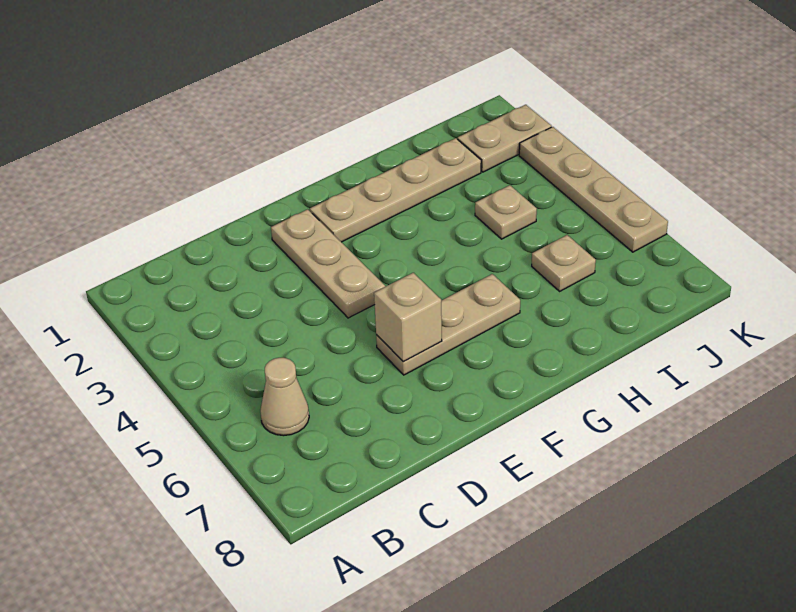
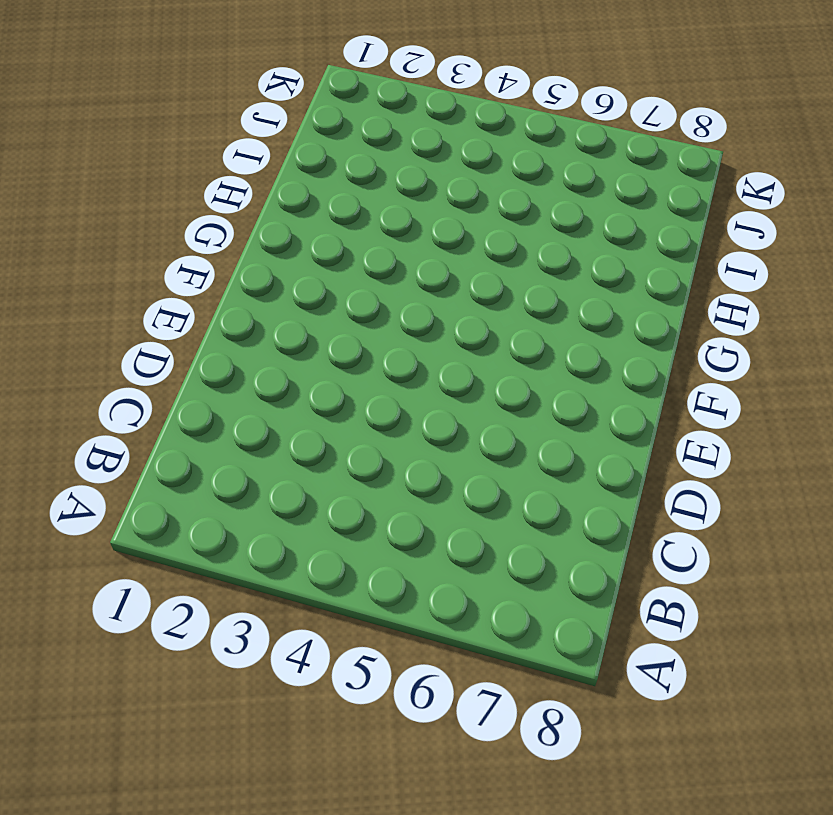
none -> tan 1x1 cone [260,358,309,436]
none -> tan 1x3 plate [271,209,385,318]

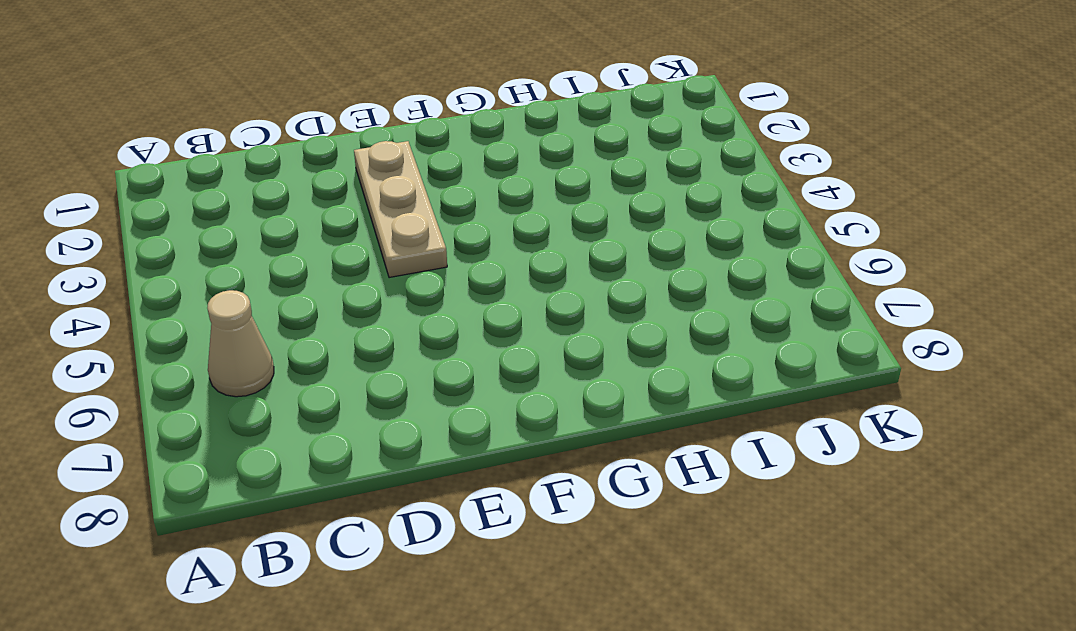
none -> tan 1x3 plate [376,274,520,375]
none -> tan 1x4 plate [310,138,481,242]

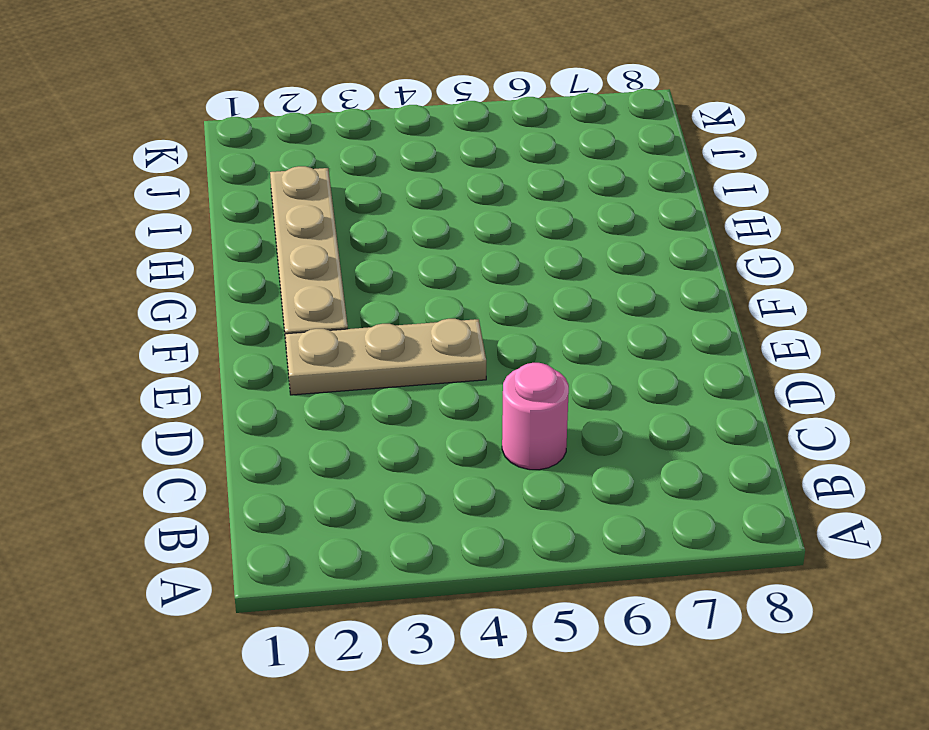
pink 1x1 round brick [502,363,569,470] -> none
none -> tan 1x1 cone [260,358,309,436]
none -> tan 1x3 plate [376,274,520,375]

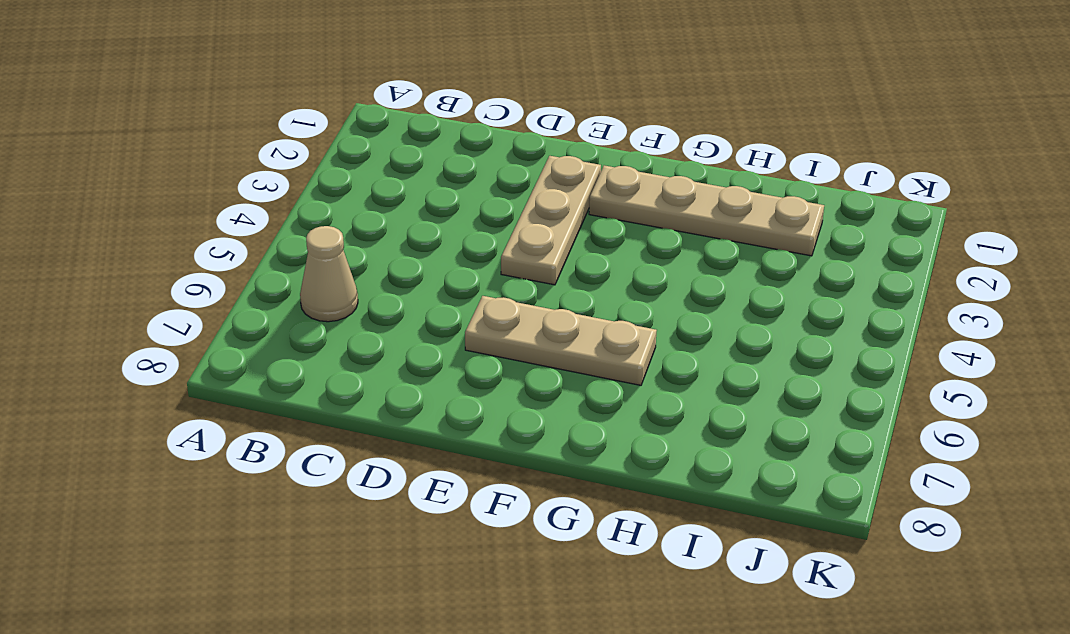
none -> tan 1x1 plate [475,185,537,239]
none -> tan 1x1 plate [532,235,596,291]

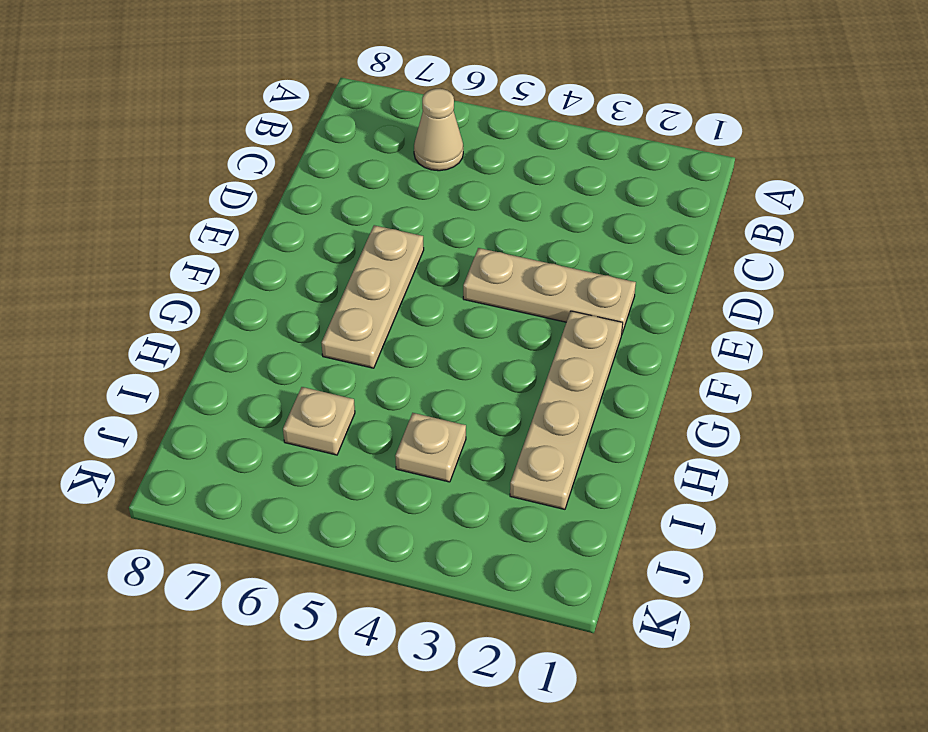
none -> tan 1x2 plate [458,105,551,172]
none -> tan 1x4 plate [519,127,668,252]

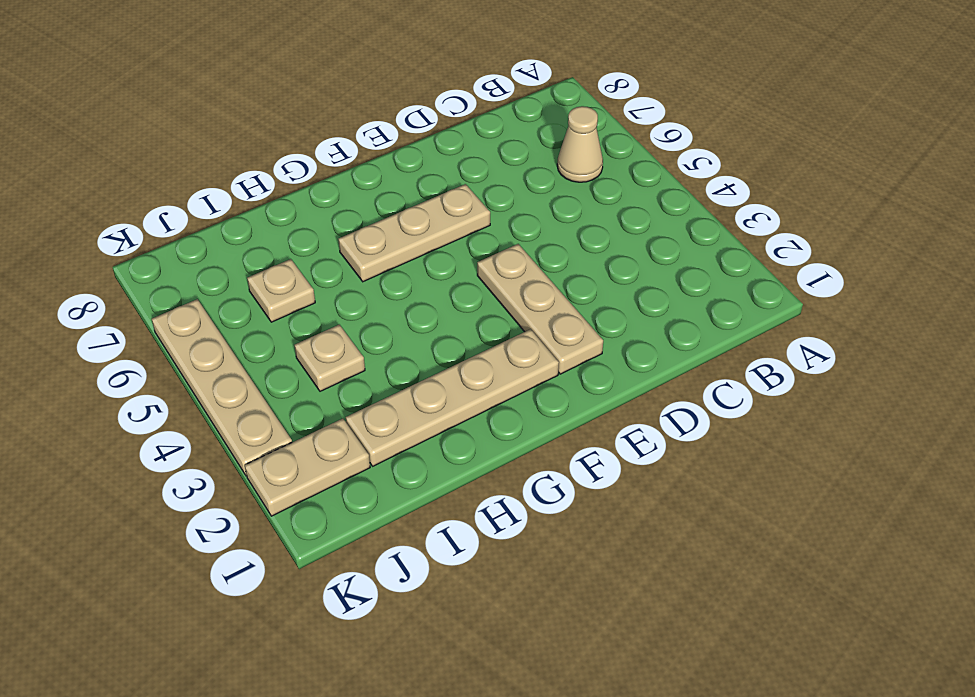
none -> tan 1x1 brick [374,273,442,361]

